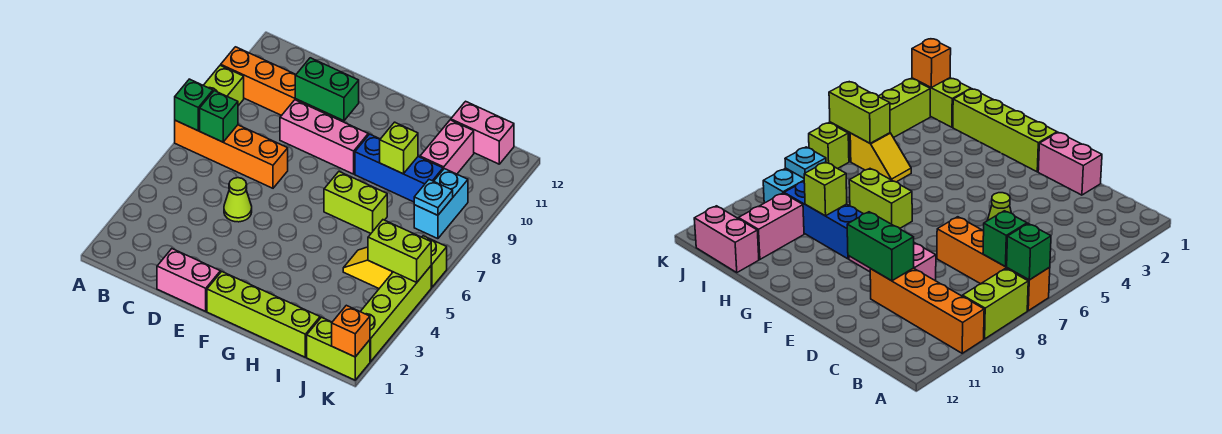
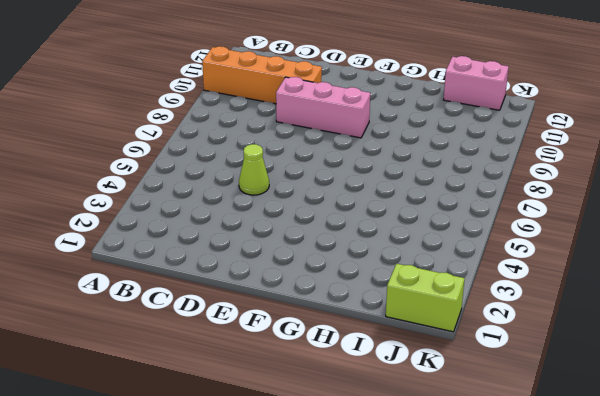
none -> orange 1x4 brick [175,120,288,188]
none -> lime 1x2 brick [204,65,244,106]
none -> pink 1x2 brick [157,249,220,311]

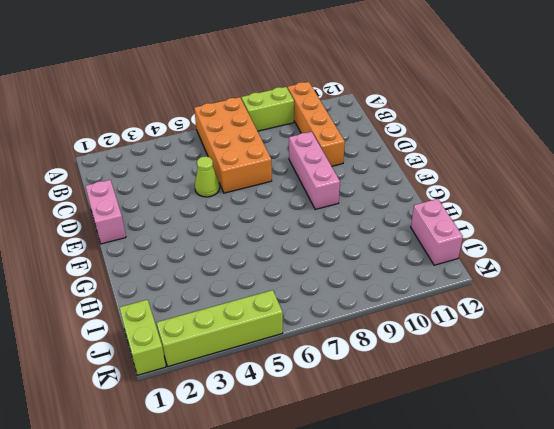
orange 2x4 brick [194,97,272,193] -> orange 1x4 brick [175,120,288,188]
none -> lime 1x4 brick [207,272,320,357]
none -> lime 1x2 brick [324,172,387,233]
none -> blue 1x3 brick [355,134,443,202]

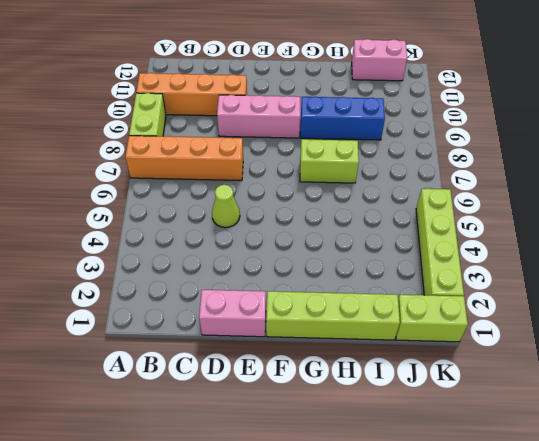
none -> yellow 1x2 slope [343,247,393,288]
none -> pink 1x2 brick [420,120,474,174]
none -> cyan 1x2 brick [414,169,468,239]

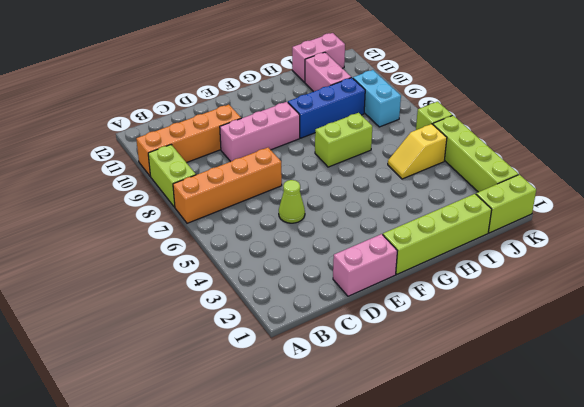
none -> green 1x1 brick [175,79,213,131]
none -> green 1x1 brick [200,91,238,142]
none -> green 1x2 brick [295,58,359,121]

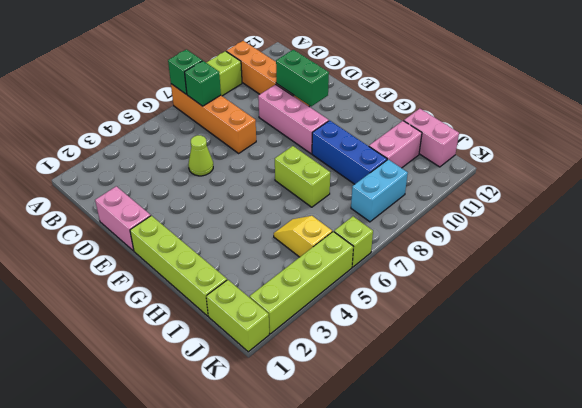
none -> lime 1x1 brick [380,122,418,174]
none -> lime 1x2 brick [368,220,431,282]
none -> cyan 1x1 plate [414,180,453,215]

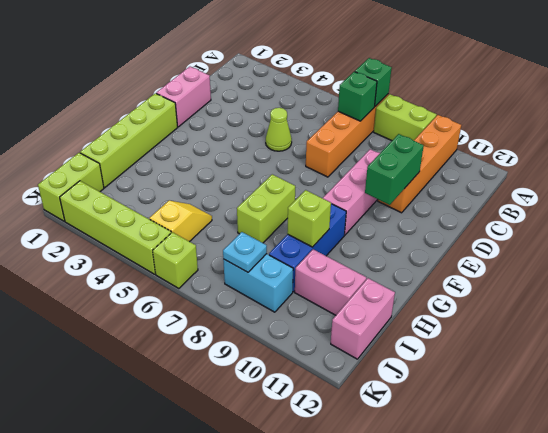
none -> lime 1x2 brick [368,220,431,282]
none -> orange 1x1 brick [332,305,370,357]

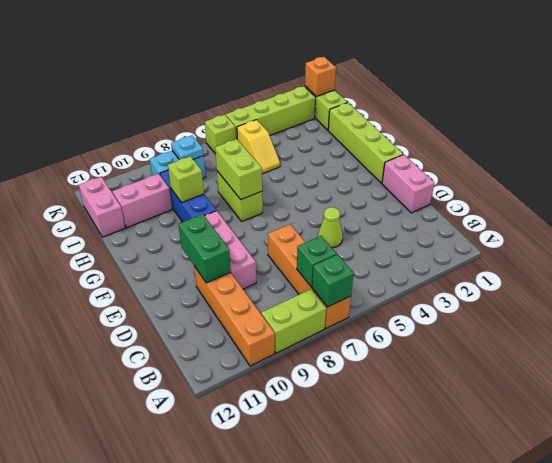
lime 1x2 brick [215,139,262,200] -> lime 1x2 brick moved to [368,220,431,282]

